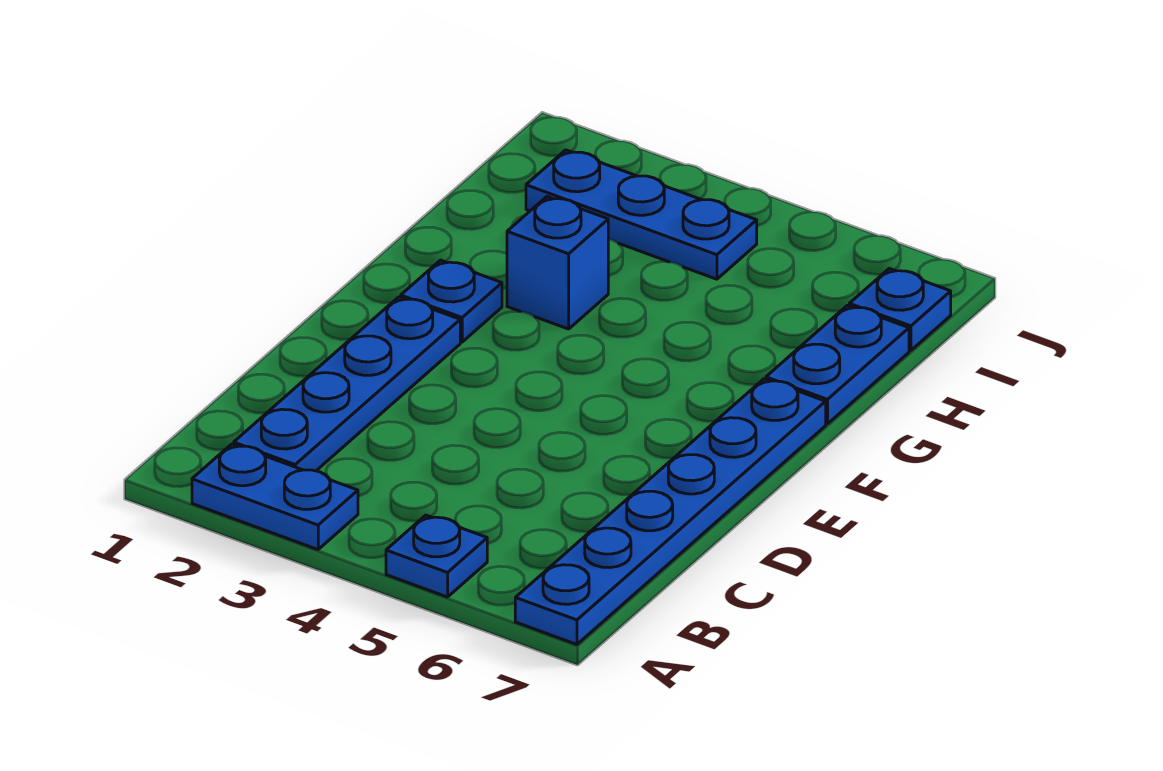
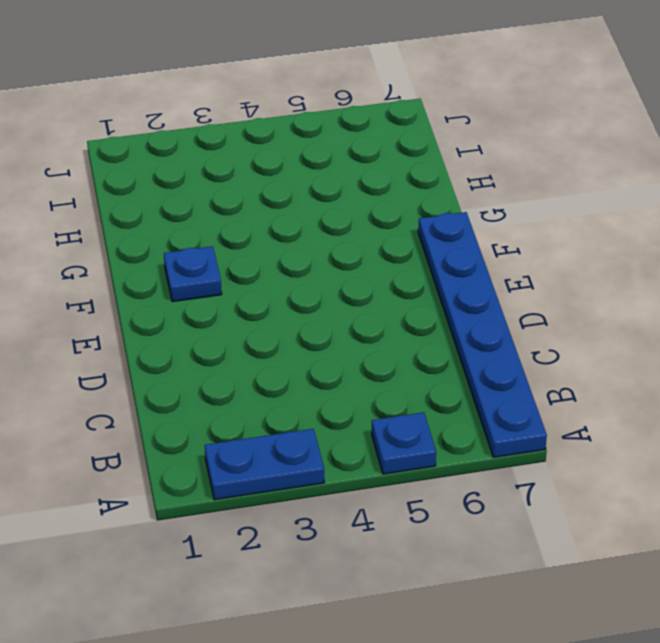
none -> blue 1x4 plate [234,297,460,471]
none -> blue 1x1 brick [507,197,608,329]

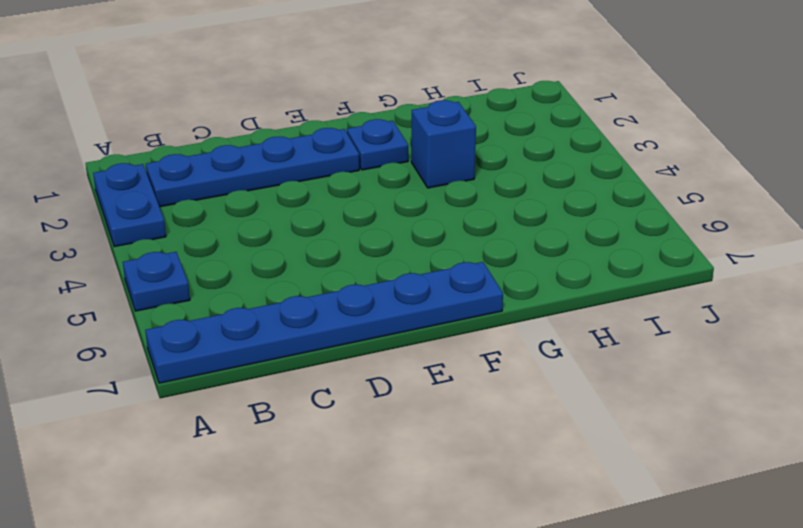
none -> blue 1x2 plate [766,305,909,424]
none -> blue 1x3 plate [526,150,757,279]

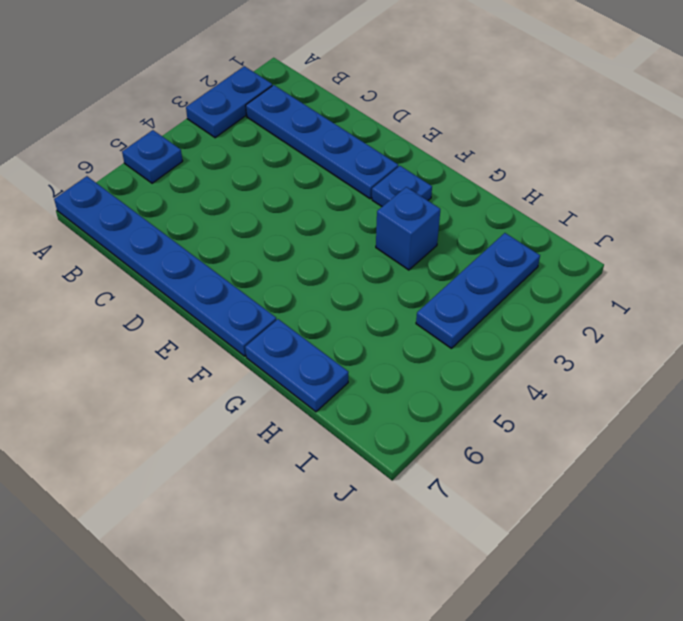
none -> blue 1x1 plate [849,269,951,350]

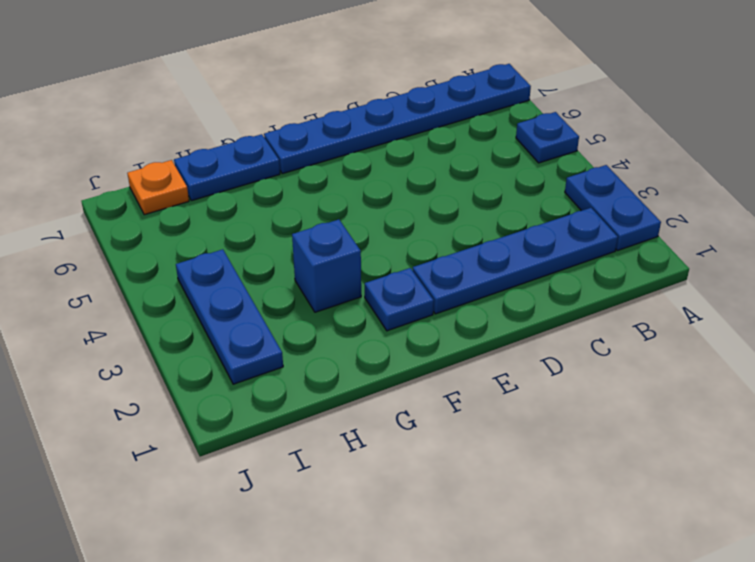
orange 1x1 plate [127,160,189,215] -> blue 1x1 plate [849,269,951,350]

